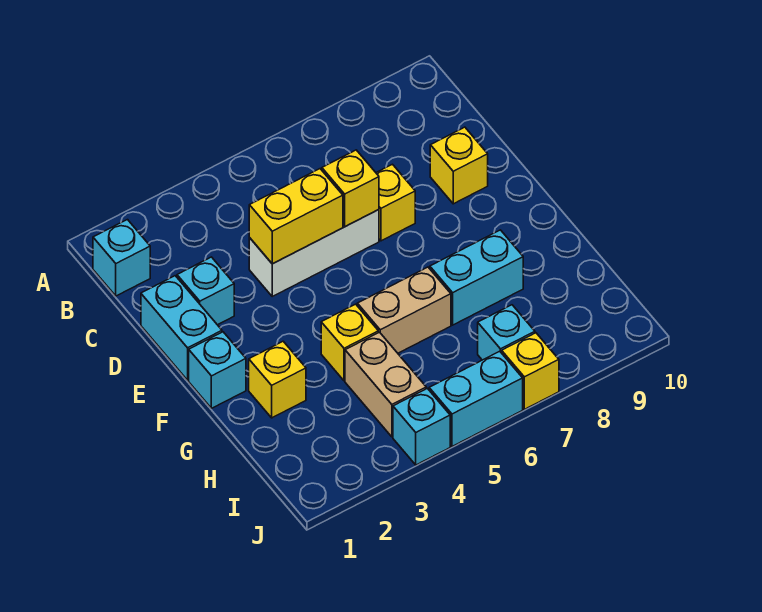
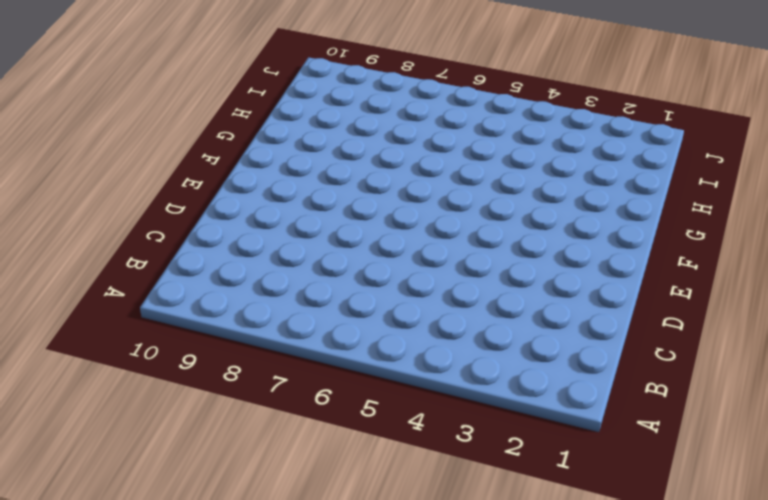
none -> cyan 1x1 brick [93,220,150,296]
none -> cyan 1x2 brick [141,276,222,380]
none -> cyan 1x1 brick [177,257,234,325]

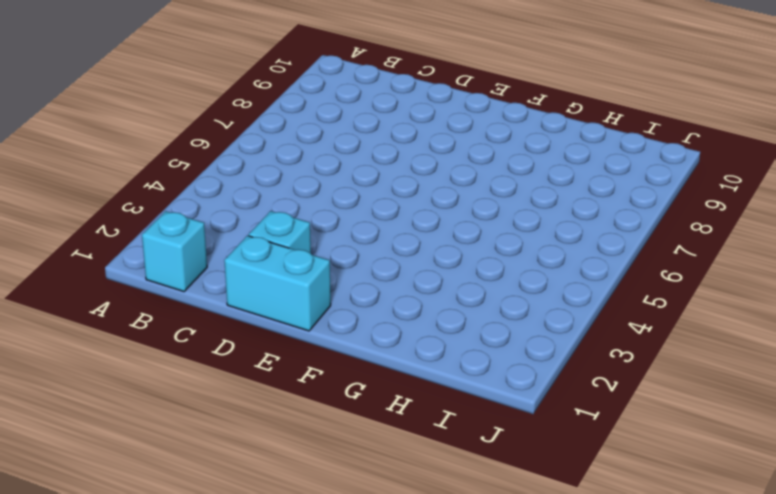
none -> white 1x3 brick [249,210,379,296]
none -> yellow 1x1 brick [376,164,415,241]
none -> yellow 1x1 brick [430,127,488,204]

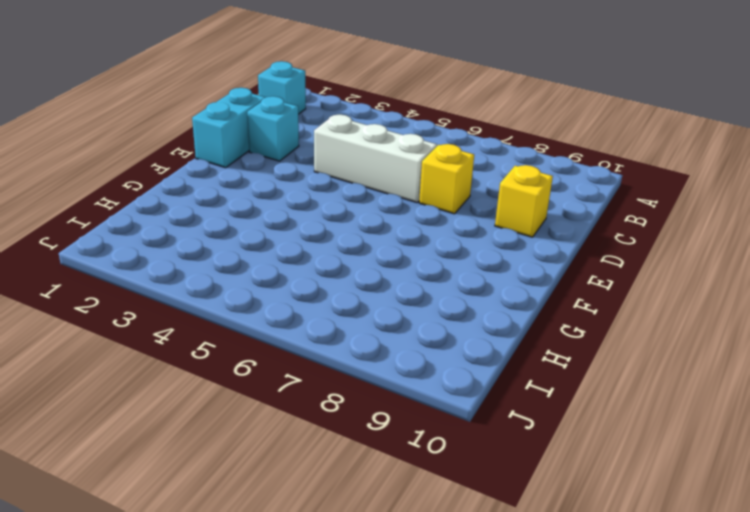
none -> cyan 1x1 brick [189,332,246,408]
none -> yellow 1x1 brick [249,341,306,418]
none -> yellow 1x1 brick [321,304,378,381]

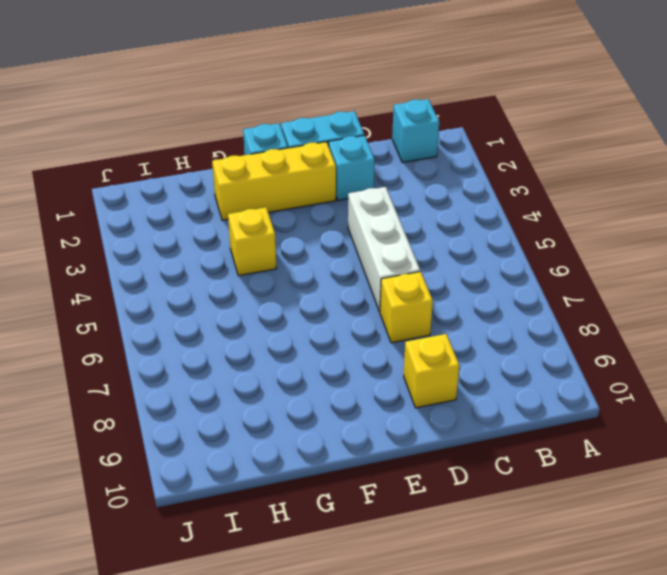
yellow 1x3 brick [212,142,336,220] -> yellow 1x1 brick [249,341,306,418]
none -> tan 1x2 brick [357,267,451,353]
none -> cyan 1x2 brick [430,230,523,325]
none -> tan 1x2 brick [345,332,426,437]

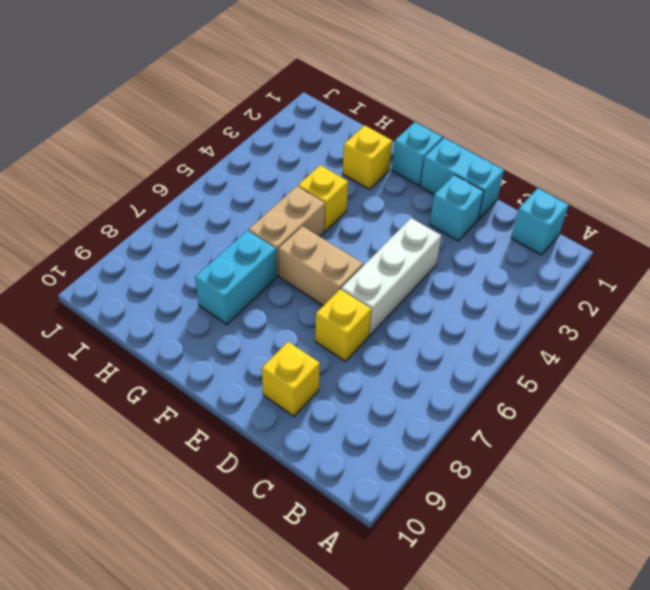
tan 1x2 brick [279,226,363,306] -> tan 1x2 brick moved to [345,332,426,437]
none -> cyan 1x1 brick [478,305,535,360]
none -> cyan 1x1 brick [393,388,450,465]
none -> cyan 1x2 brick [429,351,523,446]

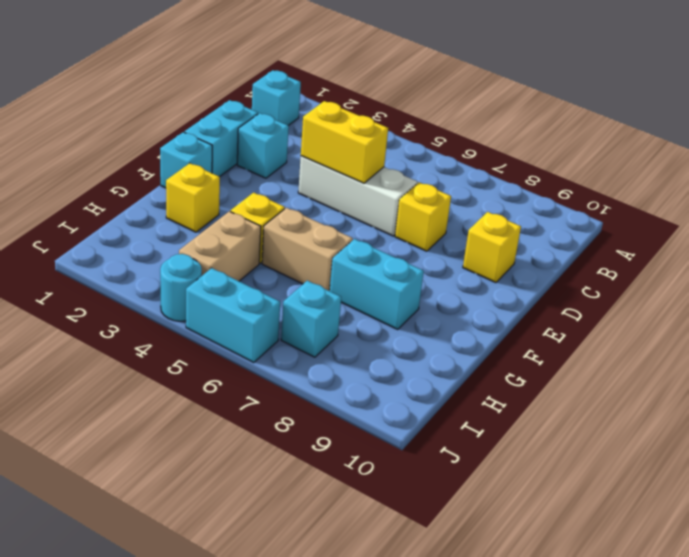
cyan 1x1 round brick [160,254,202,321] -> cyan 1x1 brick [393,388,450,465]
none -> yellow 1x1 brick [502,333,559,409]
none -> yellow 1x1 brick [322,150,379,227]

